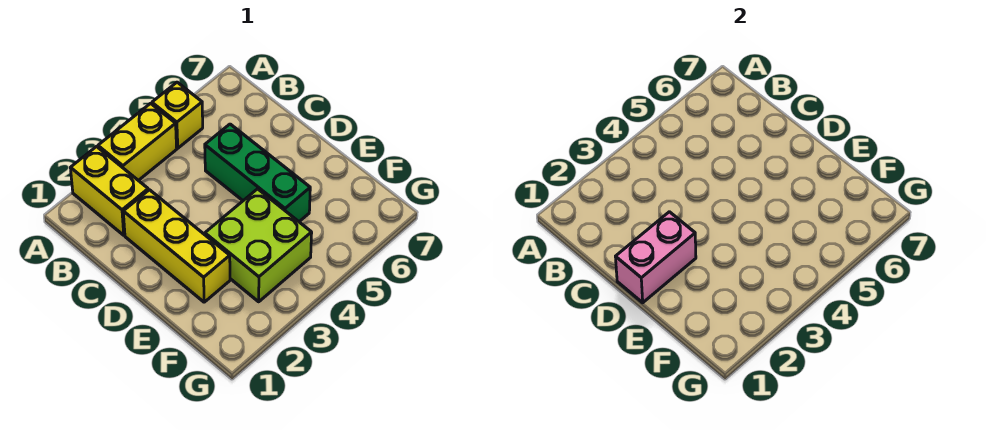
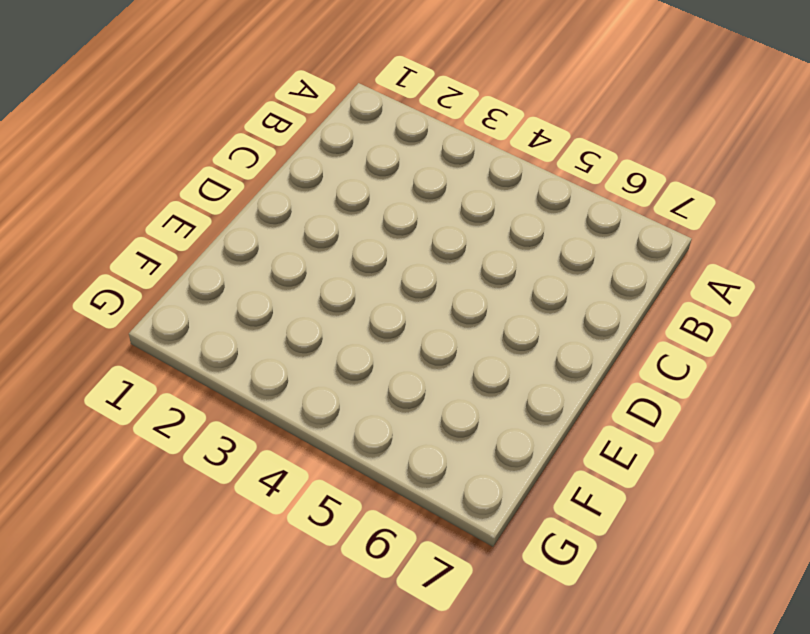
none -> yellow 1x2 brick [71,147,148,235]
none -> yellow 1x2 brick [98,103,177,180]

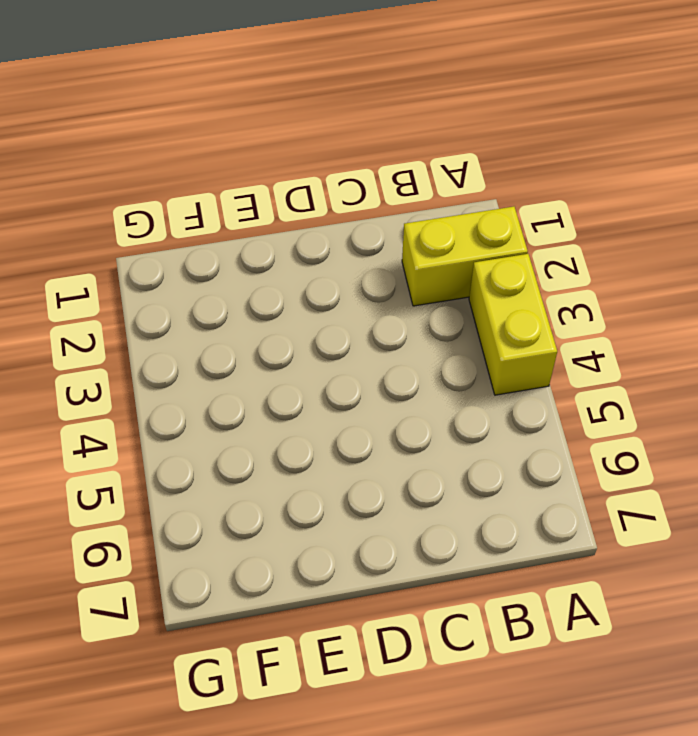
none -> yellow 1x1 brick [152,82,203,148]
none -> yellow 1x3 brick [123,190,230,302]

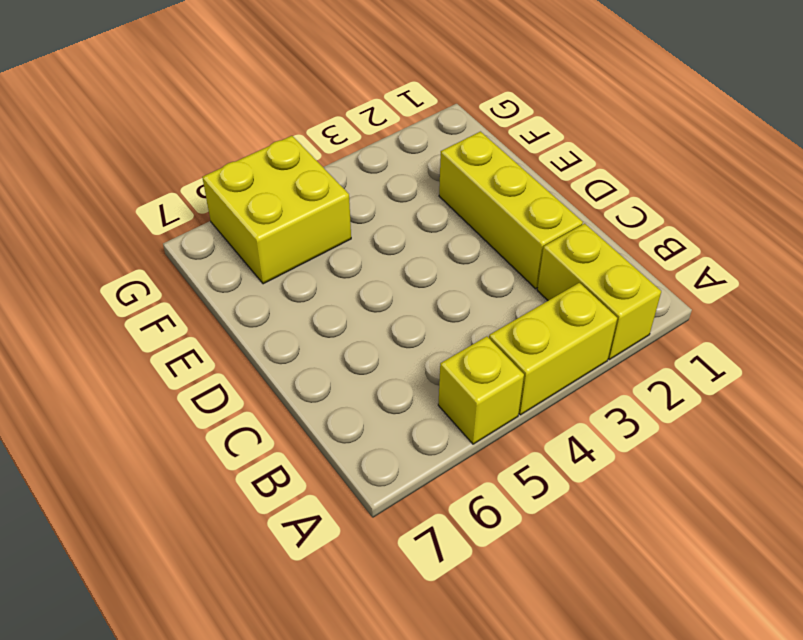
yellow 2x2 brick [202,136,351,284] -> none
none -> green 1x3 brick [205,124,310,222]
none -> lime 2x2 brick [205,189,312,302]

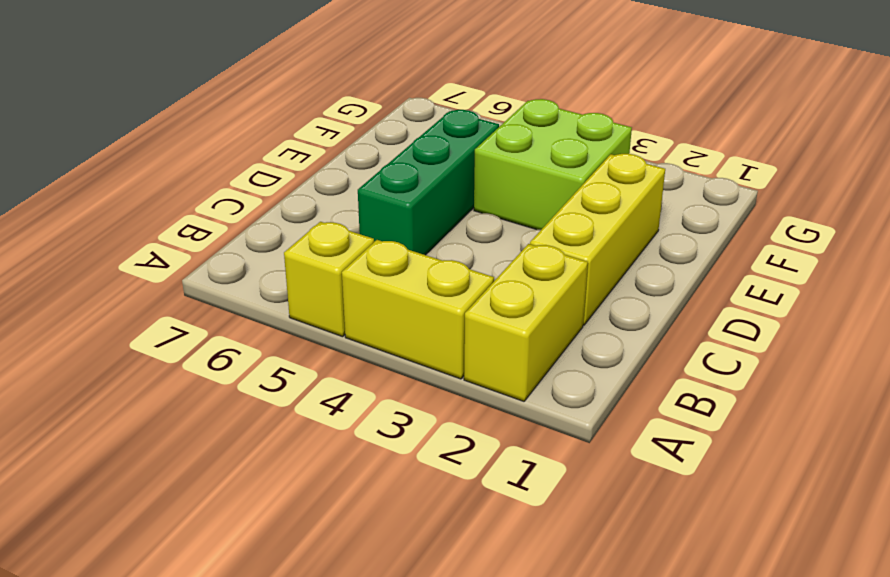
none -> pink 1x2 brick [615,212,696,303]

